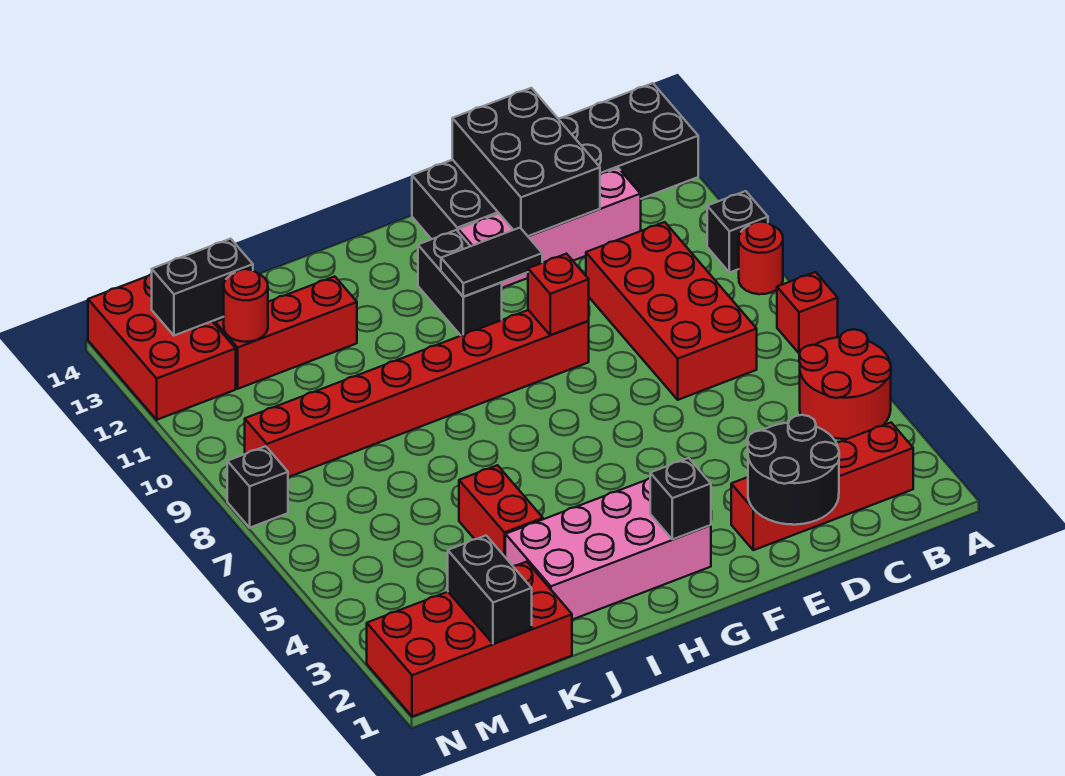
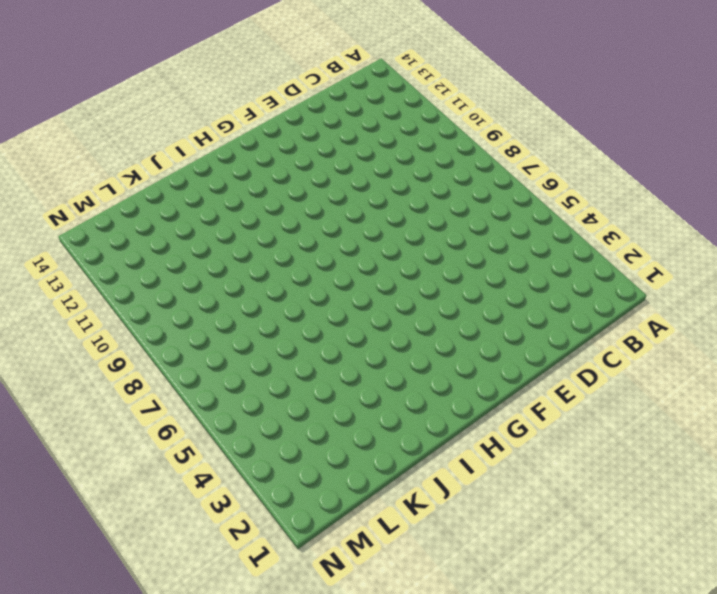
none -> red 2x2 round brick [799,329,891,439]
none -> red 1x1 brick [777,272,838,354]
none -> red 1x1 round brick [739,222,783,294]

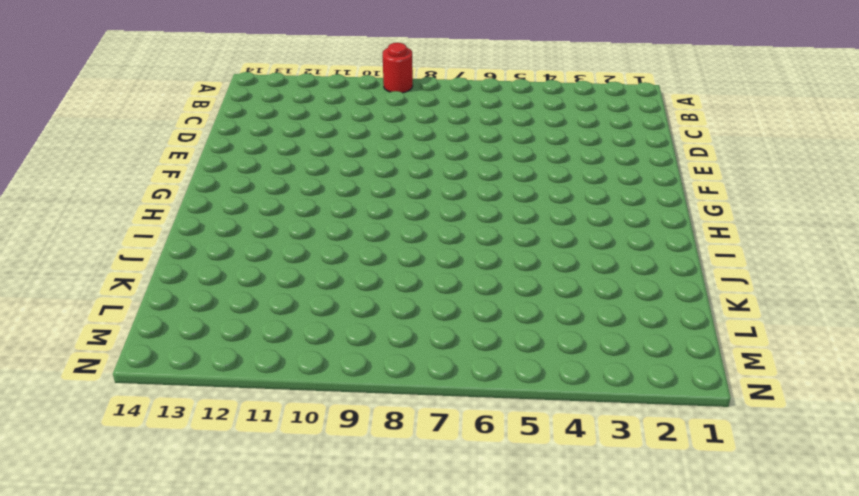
none -> red 2x2 round brick [799,329,891,439]
none -> red 1x1 brick [777,272,838,354]
none -> black 1x1 brick [707,191,768,273]

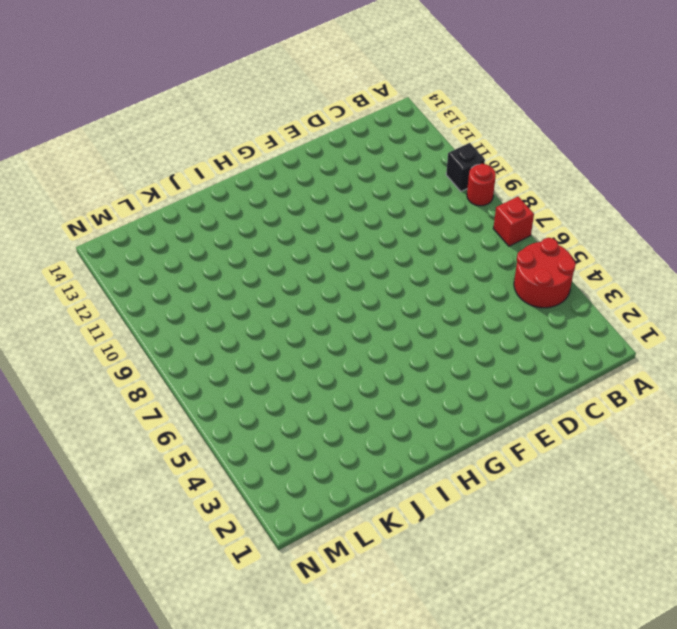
none -> black 2x6 brick [412,83,698,239]
none -> red 1x4 brick [731,423,913,550]
none -> red 2x4 brick [586,222,757,400]

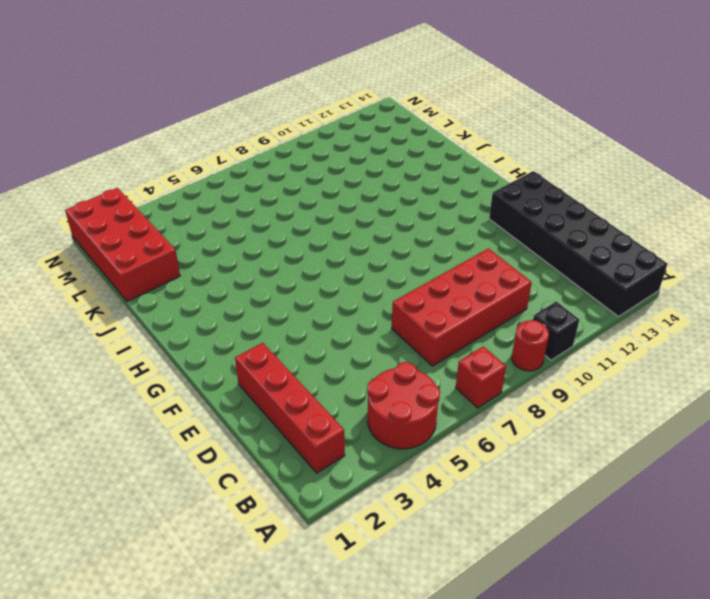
none -> pink 1x4 brick [458,168,641,288]
none -> red 1x8 brick [245,310,589,477]
none -> pink 2x4 brick [505,478,711,620]

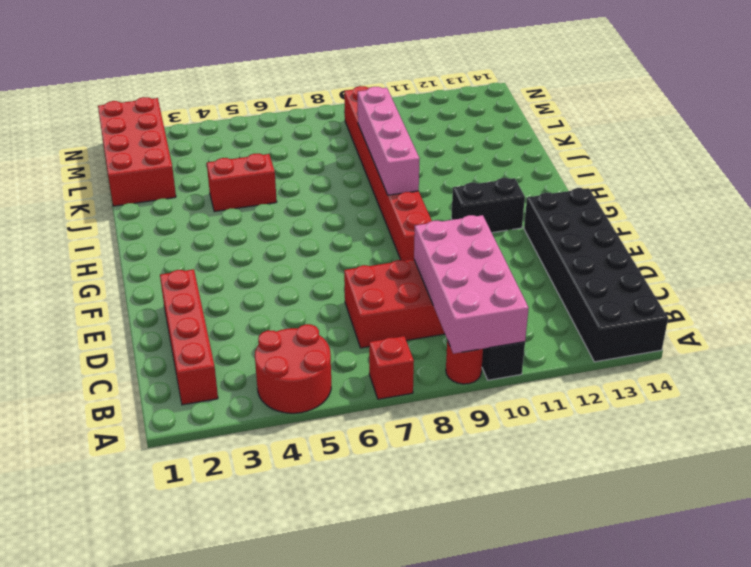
pink 2x4 brick [414,215,529,354] -> pink 2x4 brick moved to [505,478,711,620]
pink 1x4 brick [358,87,420,195] -> pink 1x4 brick moved to [458,168,641,288]
none -> red 1x3 brick [215,276,357,389]
none -> red 2x3 brick [88,274,236,420]
none -> black 1x1 brick [227,446,288,528]

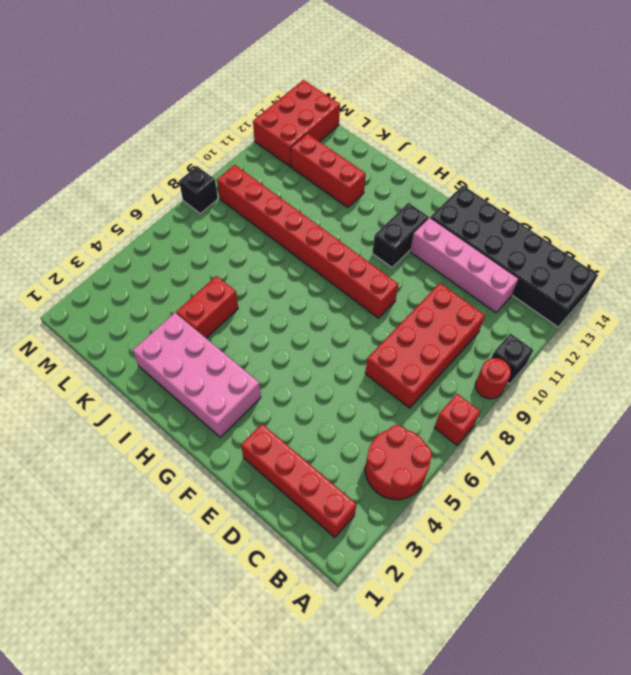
none -> red 2x4 brick [367,562,572,717]
none -> black 2x2 round brick [748,415,839,525]
none -> black 2x3 brick [452,88,600,236]

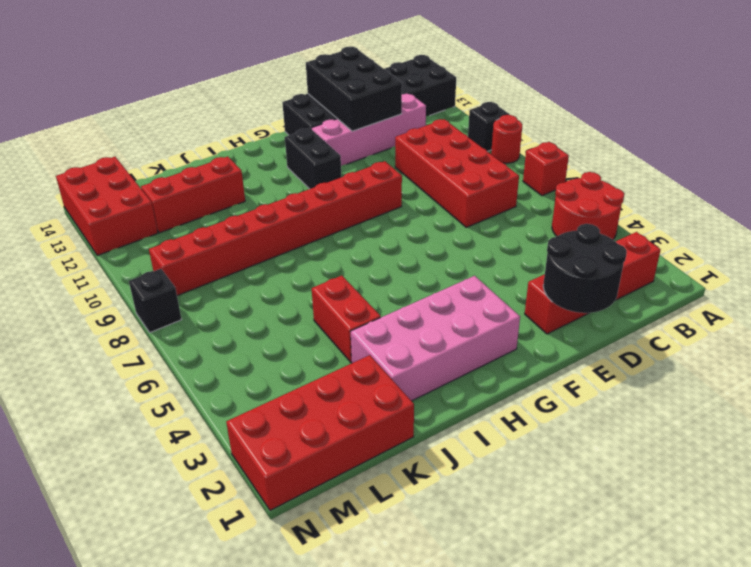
none -> red 1x1 brick [528,254,589,335]
none -> black 1x2 tile [441,228,542,297]
none -> black 1x1 brick [650,458,711,539]

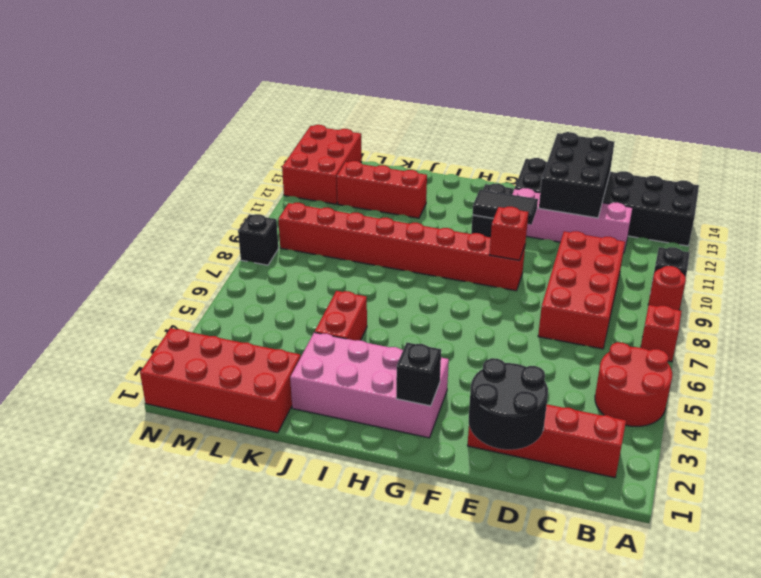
none -> black 1x2 brick [448,536,532,644]
none -> red 1x1 round brick [224,269,268,342]
none -> black 1x2 brick [152,239,253,336]

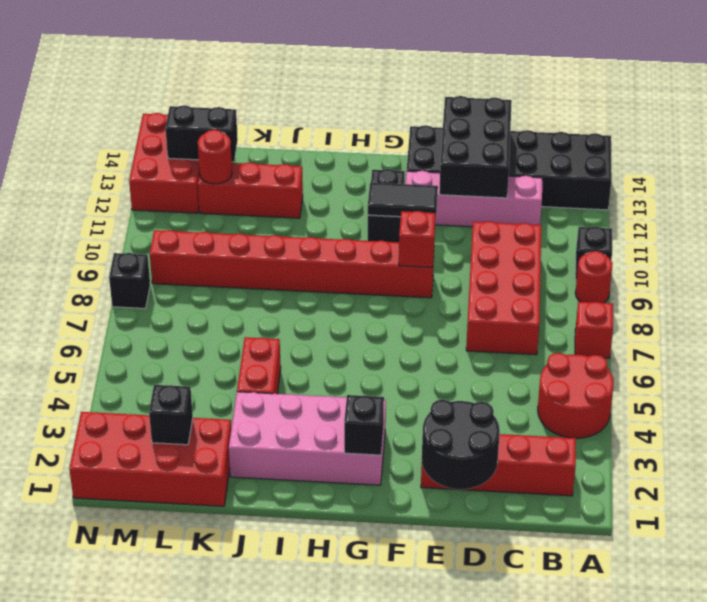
black 1x1 brick [149,385,193,445] -> black 1x2 brick [448,536,532,644]

